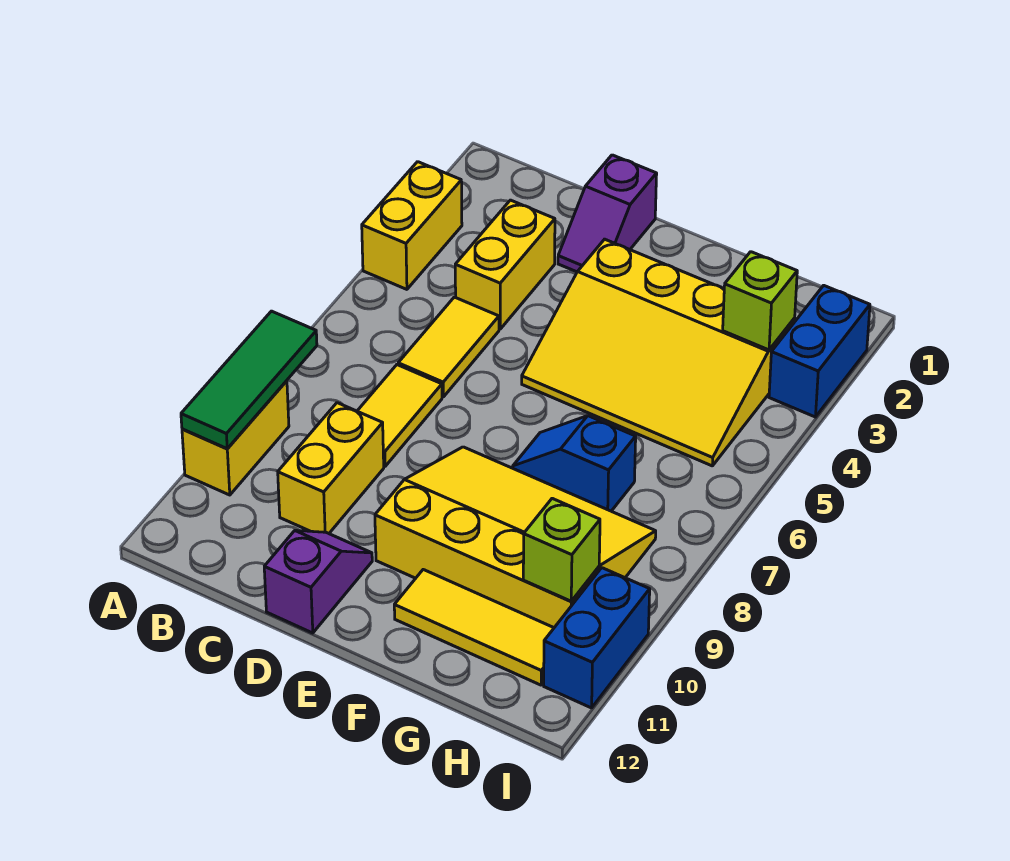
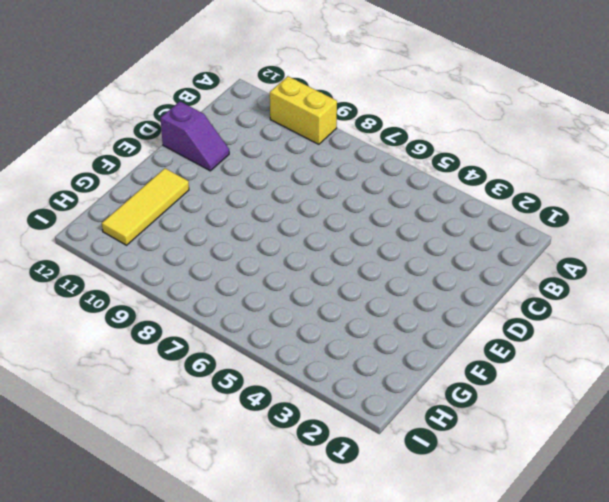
none -> yellow 1x2 brick [362,162,462,289]
none -> yellow 1x2 brick [455,200,555,329]
none -> yellow 1x2 tile [398,297,499,397]

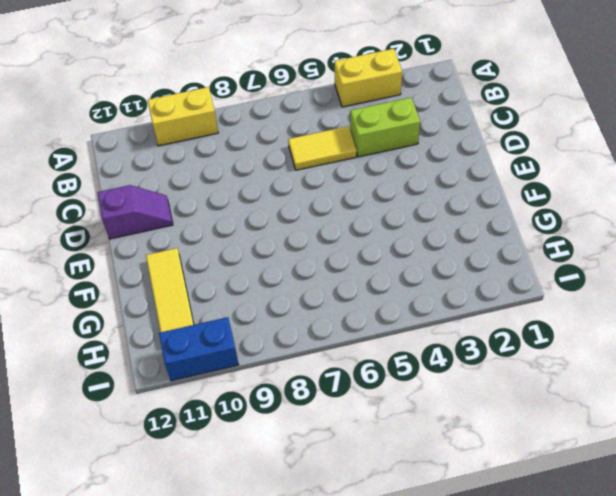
lime 1x2 brick [350,98,420,157] -> yellow 1x2 brick [455,200,555,329]
none -> yellow 1x2 tile [358,365,442,466]
none -> yellow 1x2 brick [278,403,384,533]
none -> purple 1x2 slope [558,155,657,272]

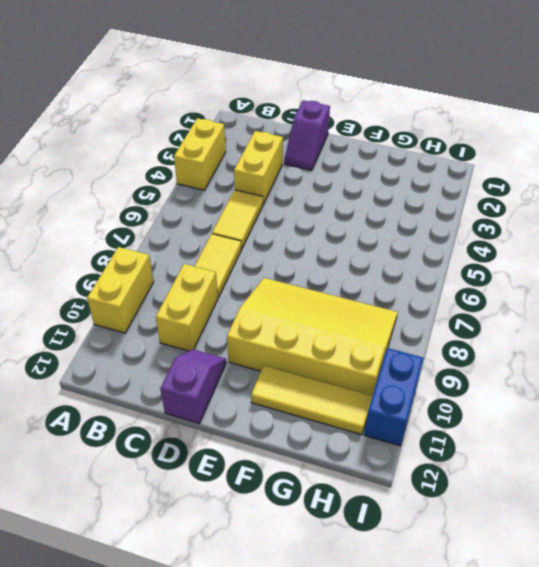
none -> yellow 3x4 slope [522,239,795,466]
none -> blue 1x2 slope [513,416,636,511]
none -> blue 1x2 brick [769,285,870,417]

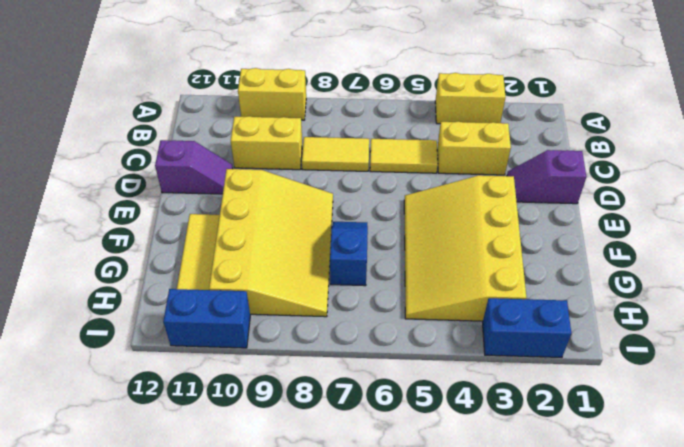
none -> green 1x3 tile [181,311,317,449]
none -> lime 1x1 brick [723,252,797,350]
none -> lime 1x1 brick [523,498,600,601]

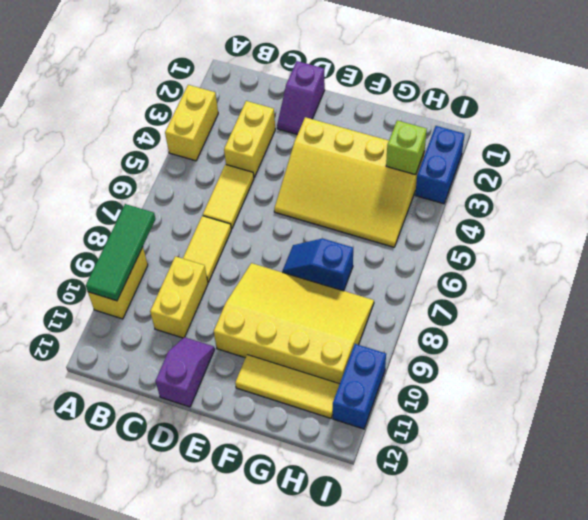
none -> lime 1x1 brick [523,498,600,601]

